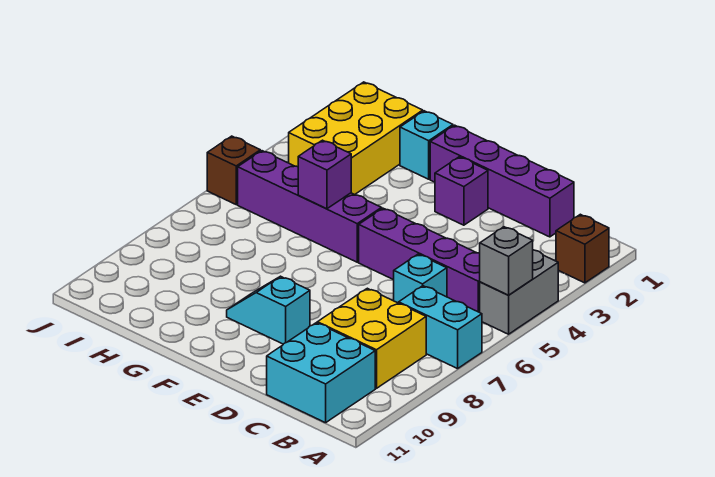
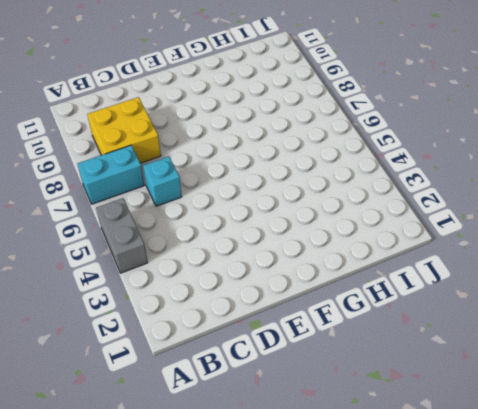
none -> brown 1x1 brick [556,214,609,283]
none -> purple 1x4 brick [359,208,480,312]
none -> cyan 2x2 brick [267,323,375,423]

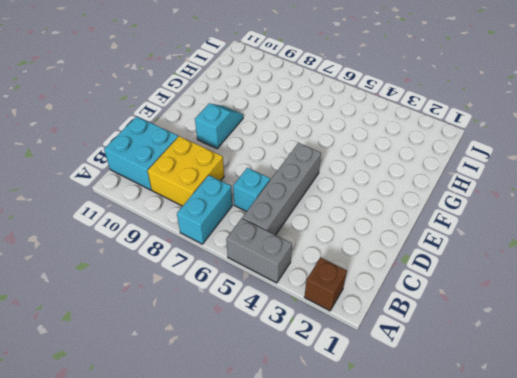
grey 1x4 brick [242,143,321,235] -> purple 1x4 brick [359,208,480,312]
none -> purple 1x4 brick [430,125,574,237]
none -> purple 1x1 brick [435,157,488,225]
none -> purple 1x4 brick [238,151,382,262]

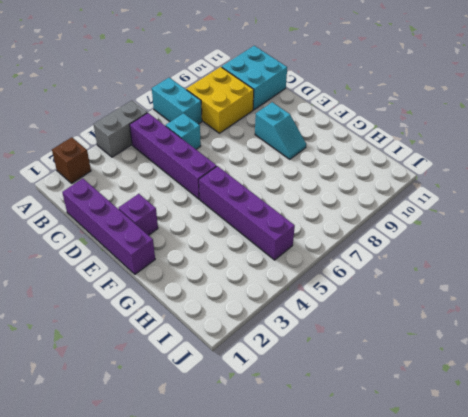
none -> cyan 1x1 brick [400,111,453,179]
none -> yellow 2x3 brick [289,82,423,195]
none -> brown 1x1 brick [207,136,260,204]

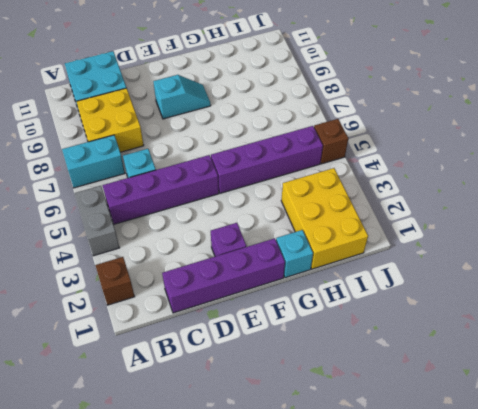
none -> grey 1x1 brick [480,227,533,295]
none -> purple 1x1 brick [298,140,351,209]

